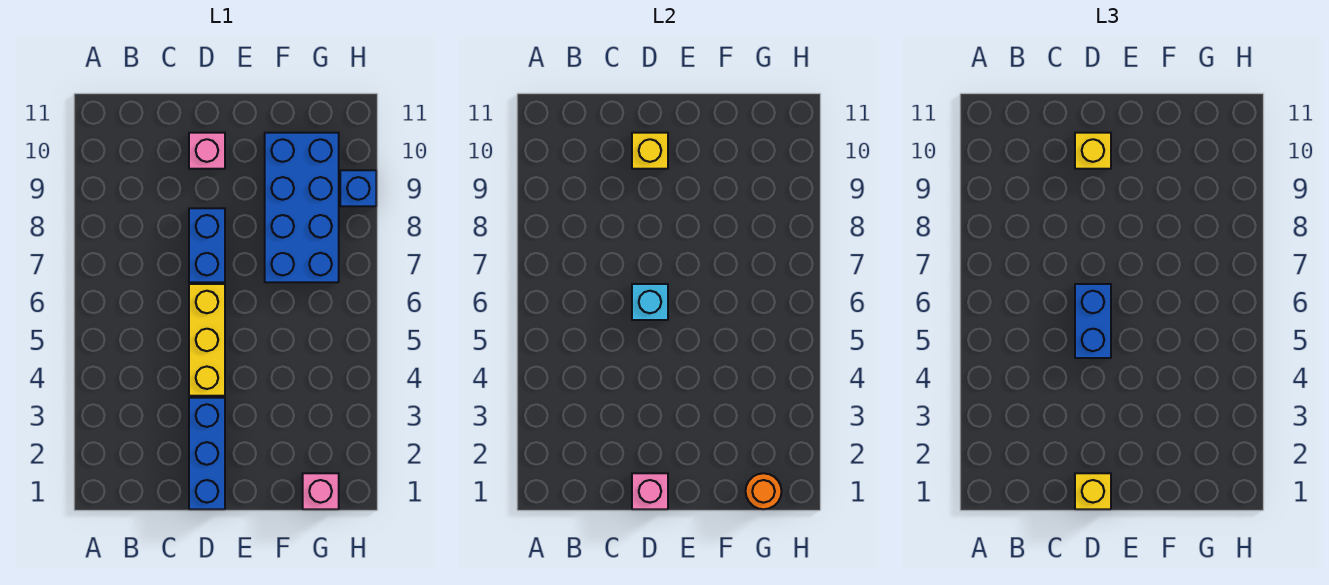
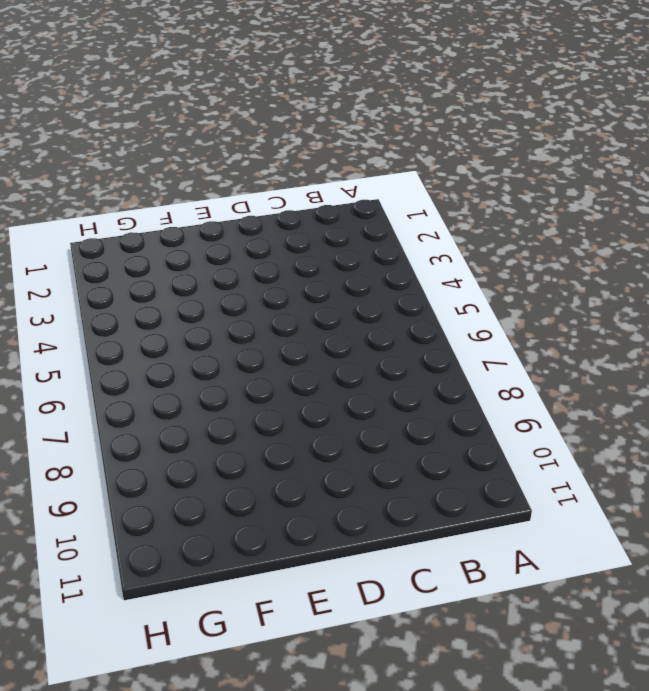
none -> blue 1x3 brick [189,398,225,509]
none -> yellow 1x3 brick [189,284,225,396]
none -> blue 1x2 brick [189,208,225,282]

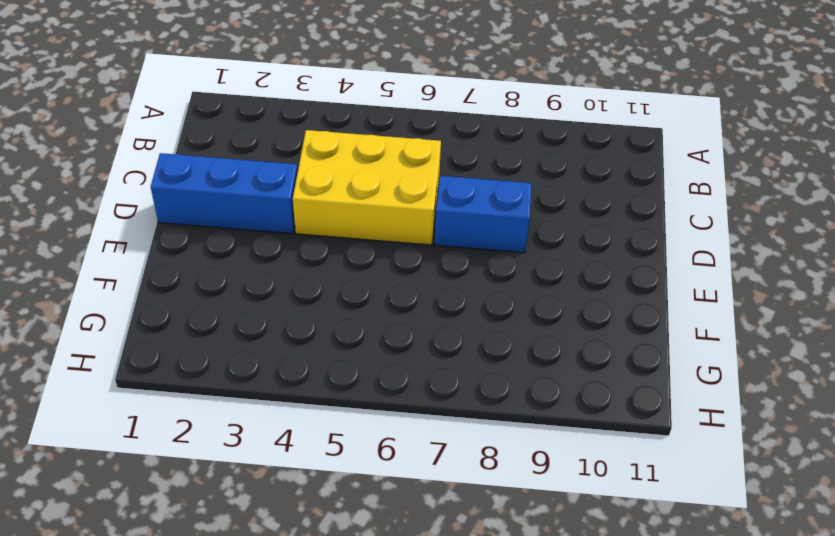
yellow 2x3 brick [293,130,441,245] -> yellow 1x3 brick [189,284,225,396]
none -> pink 1x1 brick [189,133,225,169]
none -> blue 2x4 brick [265,133,339,282]
none -> pink 1x1 brick [303,473,339,509]

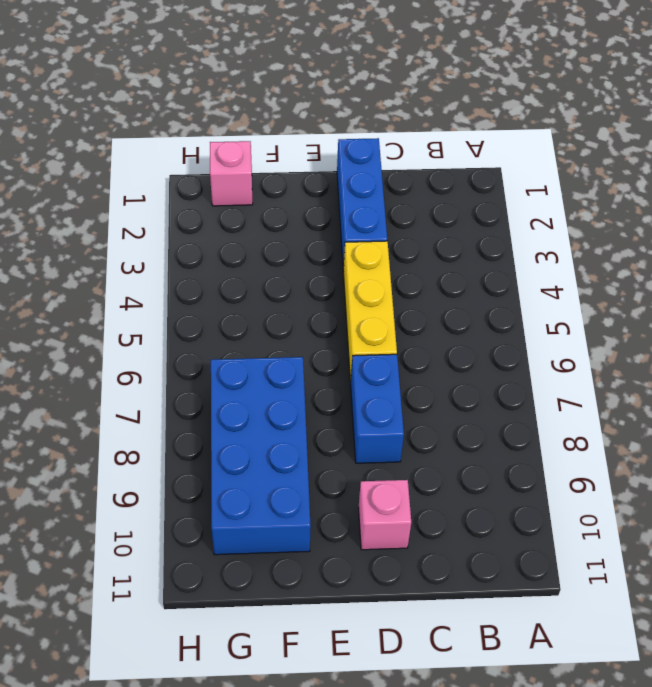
none -> blue 1x1 brick [340,170,376,206]
none -> pink 1x1 brick [632,473,668,509]
none -> cyan 1x1 brick [632,284,668,320]

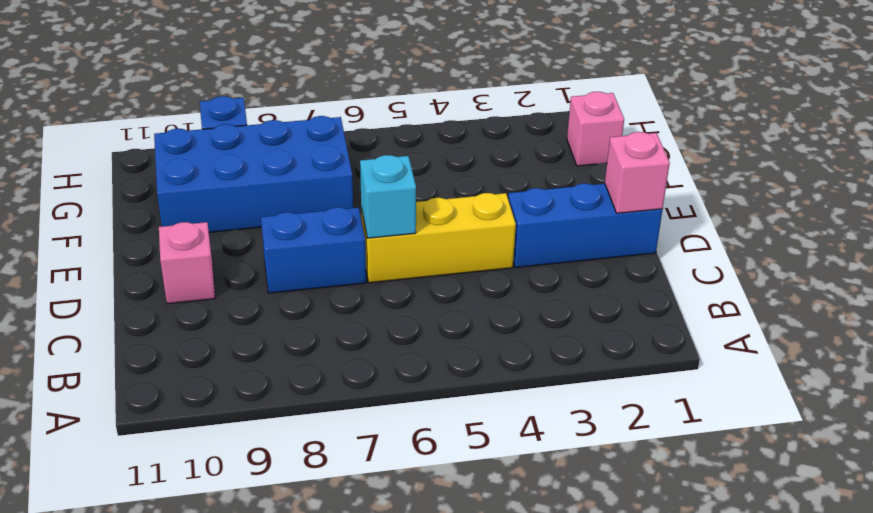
none -> yellow 1x1 brick [632,133,668,169]
none -> orange 1x1 round brick [746,473,782,509]
none -> yellow 1x1 brick [1075,473,1111,509]

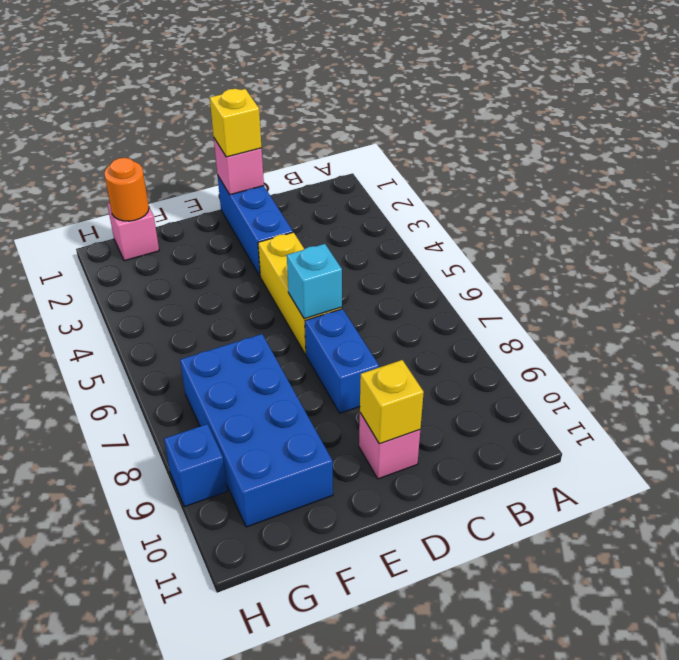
none -> blue 1x2 brick [1075,284,1111,358]
none -> yellow 1x1 brick [1075,133,1111,169]

